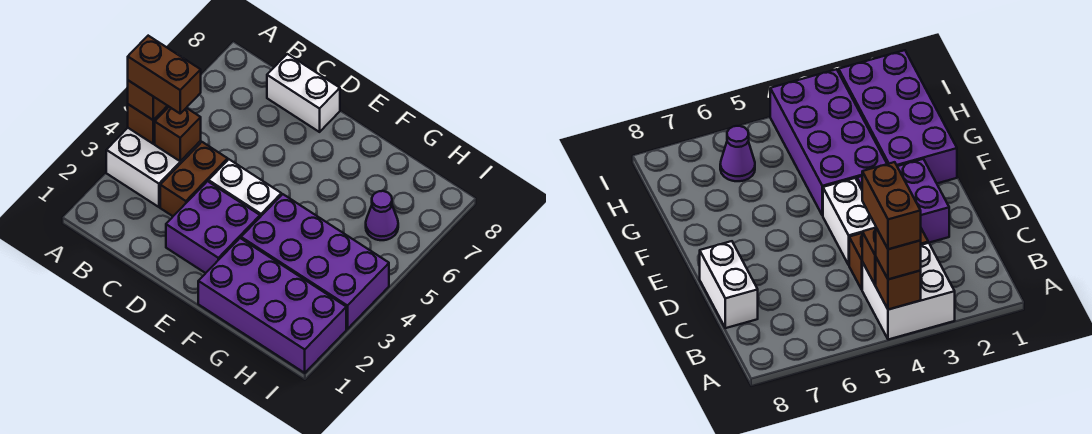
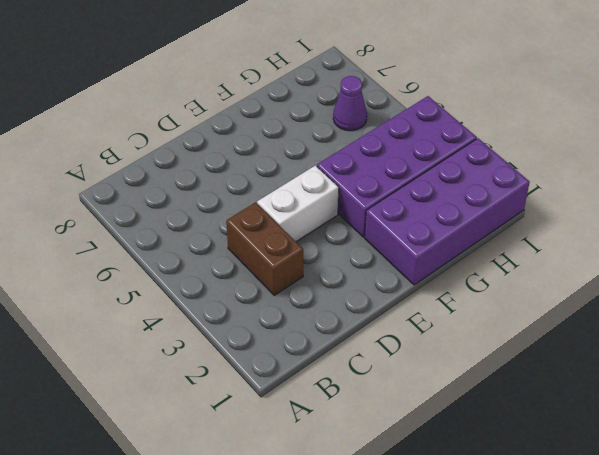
none -> white 2x2 brick [106,128,201,207]
none -> white 1x2 brick [267,54,340,132]
none -> purple 2x2 brick [166,181,260,273]

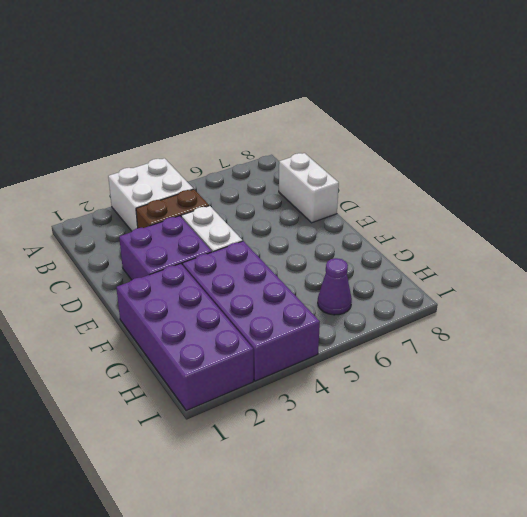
none -> brown 1x1 brick [128,104,169,144]
none -> brown 1x1 brick [155,107,201,161]
none -> brown 1x1 brick [128,80,167,120]

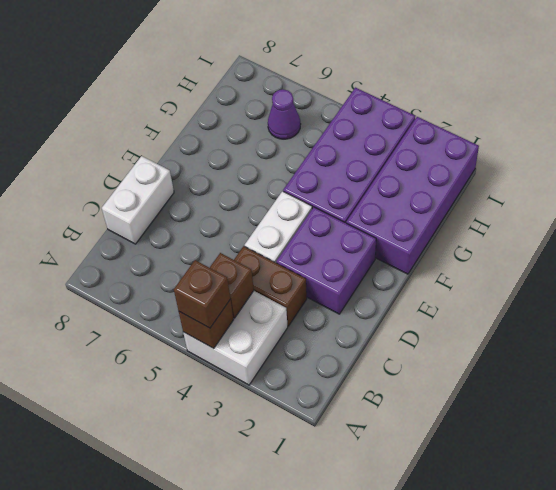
none -> brown 1x2 brick [128,36,201,113]

